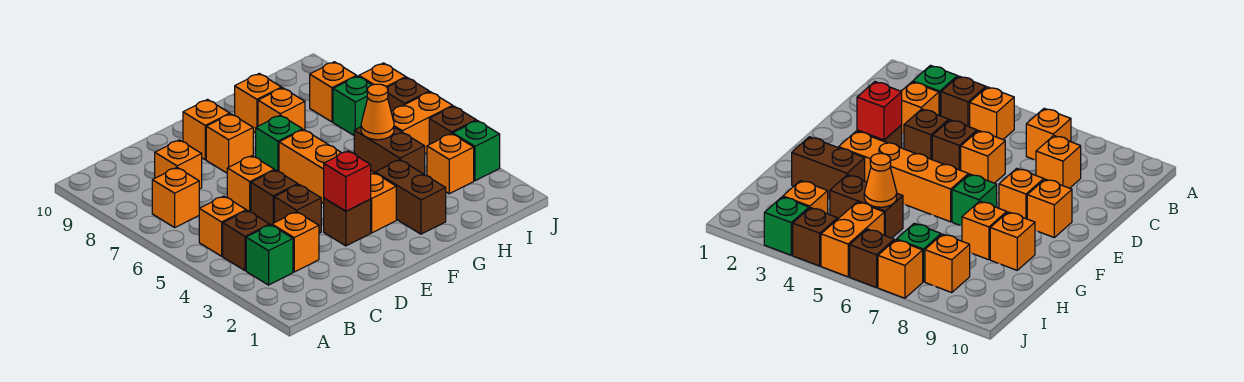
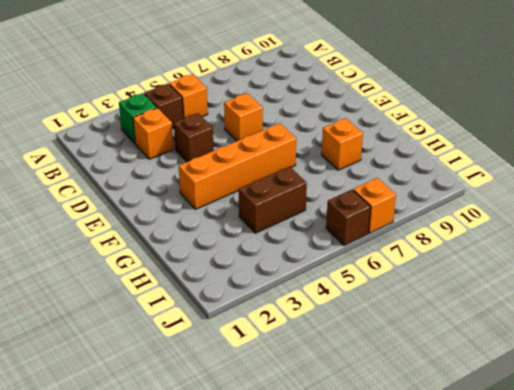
none -> orange 1x1 brick [152,168,199,227]
none -> orange 1x1 brick [155,140,202,189]
none -> brown 1x1 brick [251,170,298,225]

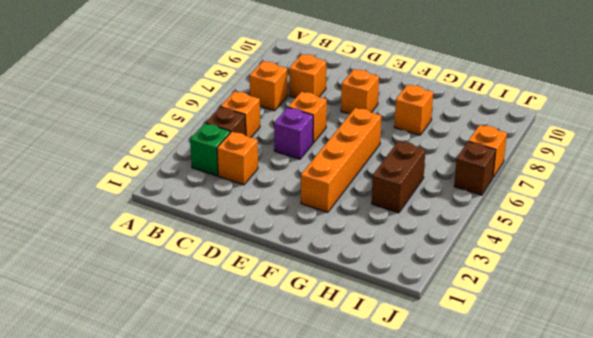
purple 1x1 brick [274,107,313,159] -> brown 1x1 brick [251,170,298,225]
none -> brown 1x1 brick [274,185,321,233]
none -> brown 1x1 brick [324,198,371,246]
none -> orange 1x1 brick [183,100,230,160]

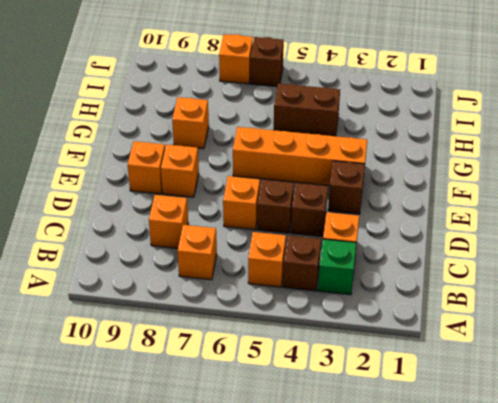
none -> green 1x1 brick [256,115,303,172]
none -> brown 1x2 brick [375,160,446,234]
none -> orange 1x1 brick [235,74,282,133]

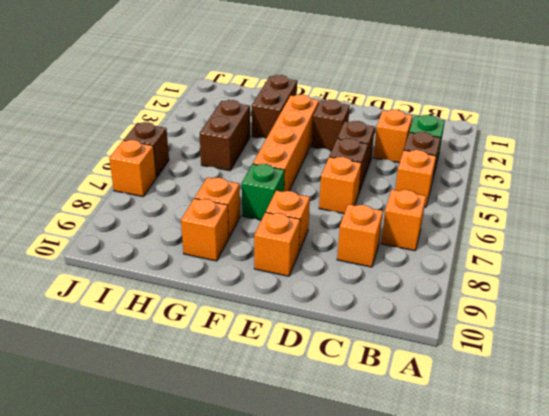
none -> orange 1x1 brick [427,133,474,194]
none -> orange 1x2 brick [391,92,453,154]
none -> green 1x1 brick [333,76,372,135]

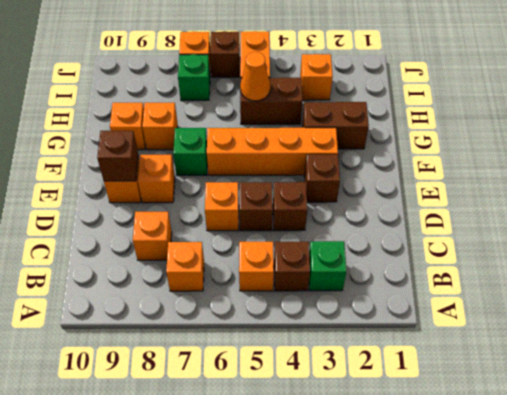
brown 1x1 brick [97,131,138,181] -> brown 1x1 brick moved to [429,106,476,144]
none -> orange 1x1 brick [272,212,319,272]
none -> orange 1x1 brick [310,62,357,122]
none -> green 1x1 brick [453,121,500,181]

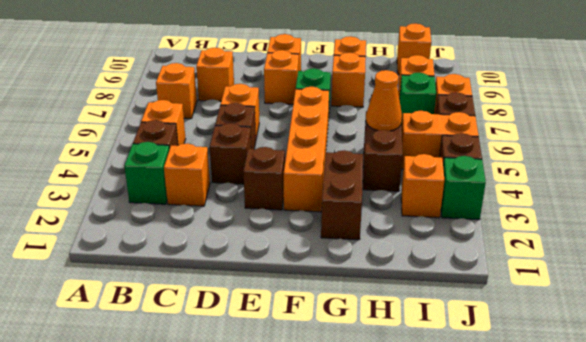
orange 1x1 brick [397,23,431,74] -> none
none -> red 1x1 brick [324,151,371,211]

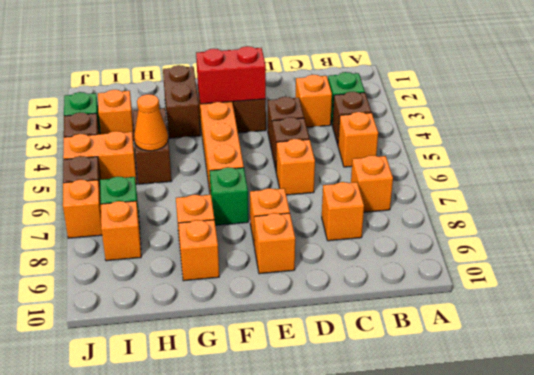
red 1x2 brick [196,46,266,104] -> red 1x1 brick [324,151,371,211]

